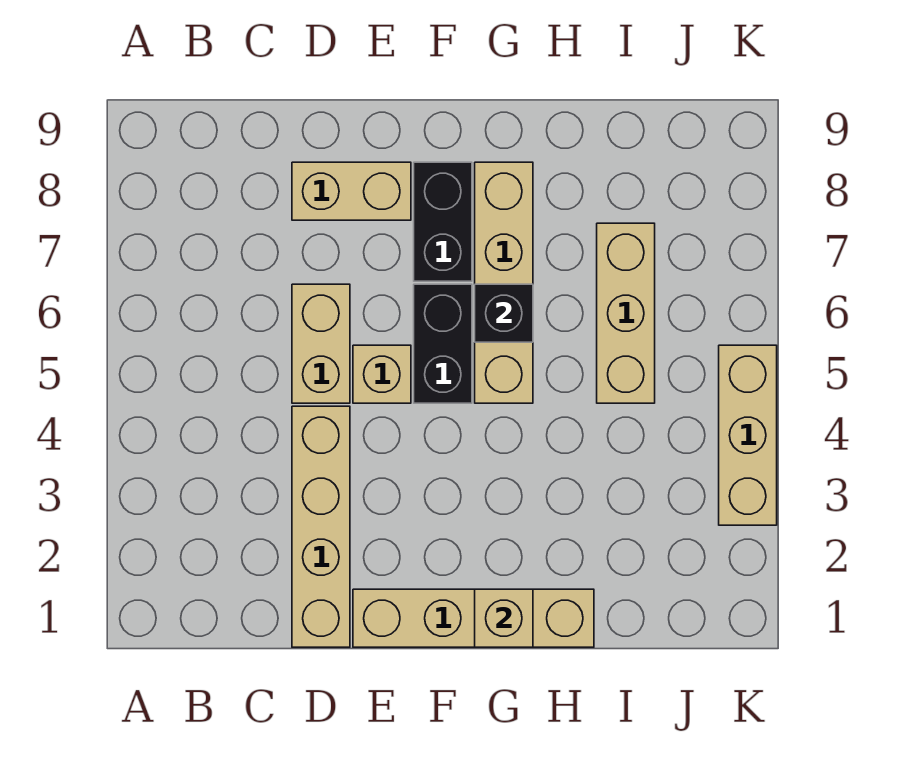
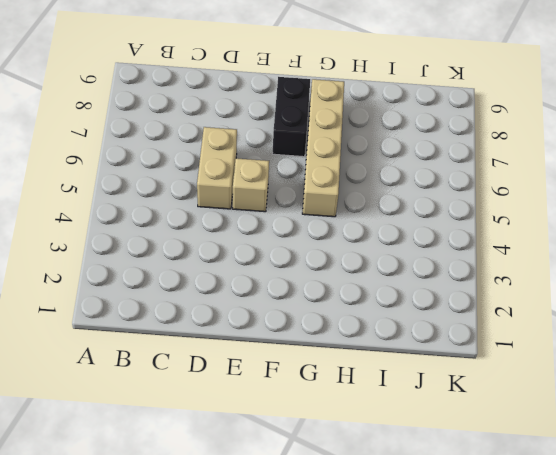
none -> tan 1x4 brick [292,406,350,647]
none -> tan 1x2 brick [292,162,411,220]
none -> tan 1x4 brick [353,589,594,647]

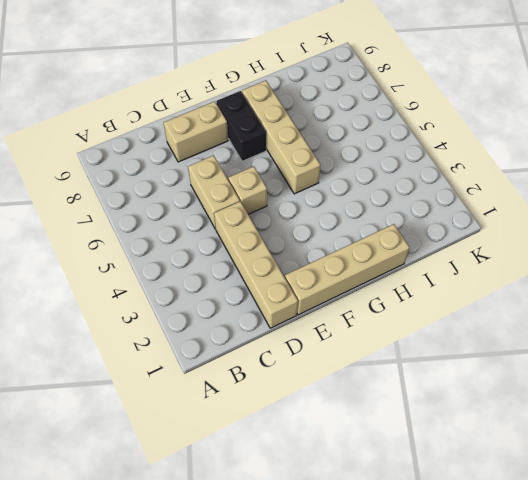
none -> black 1x2 brick [414,284,472,403]
none -> tan 1x3 brick [597,223,655,403]
none -> tan 1x3 brick [719,345,777,525]

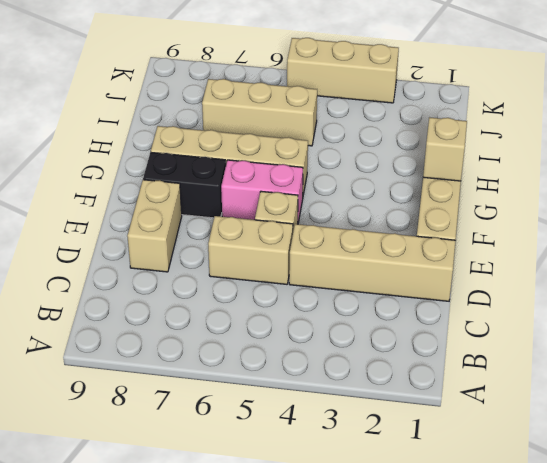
pink 1x2 brick [221,160,303,223] -> black 1x2 brick [414,284,472,403]
none -> black 1x1 brick [475,284,533,342]

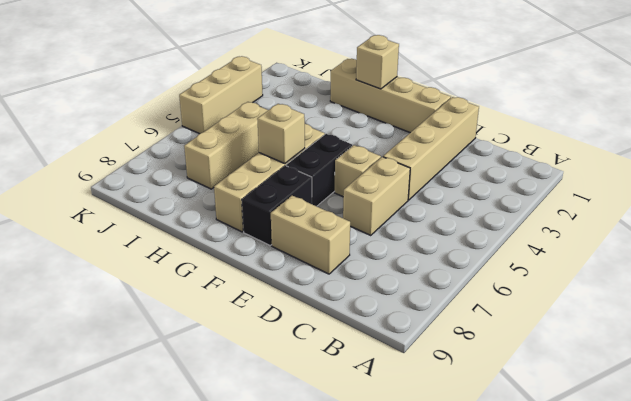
tan 1x1 brick [257,104,305,164] -> black 1x1 brick [475,284,533,342]

